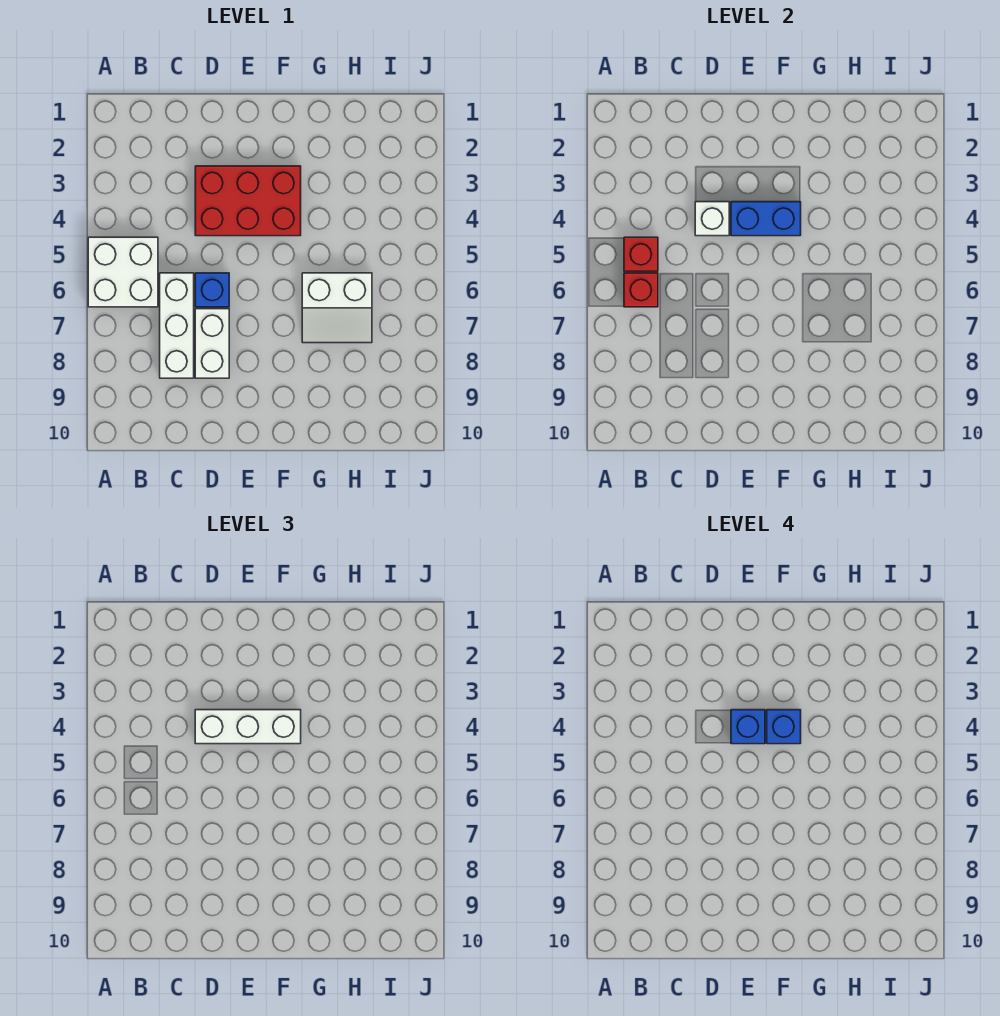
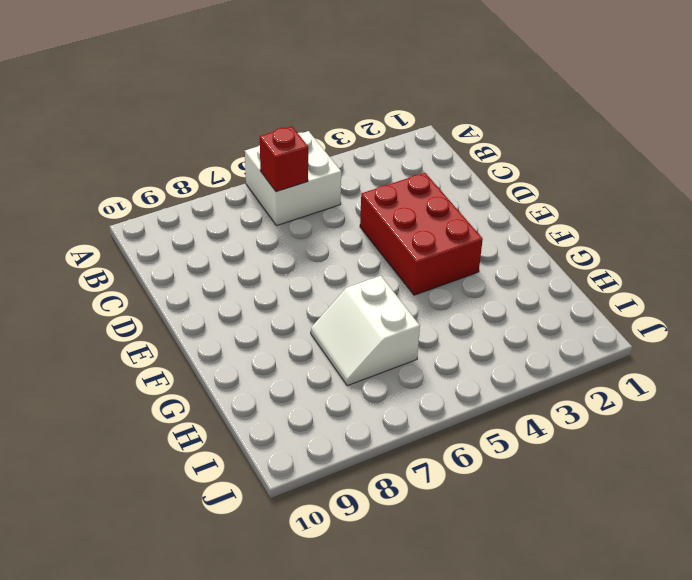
none -> white 1x3 brick [160,273,194,378]
none -> blue 1x1 brick [195,273,229,307]
none -> white 1x2 brick [195,309,229,378]

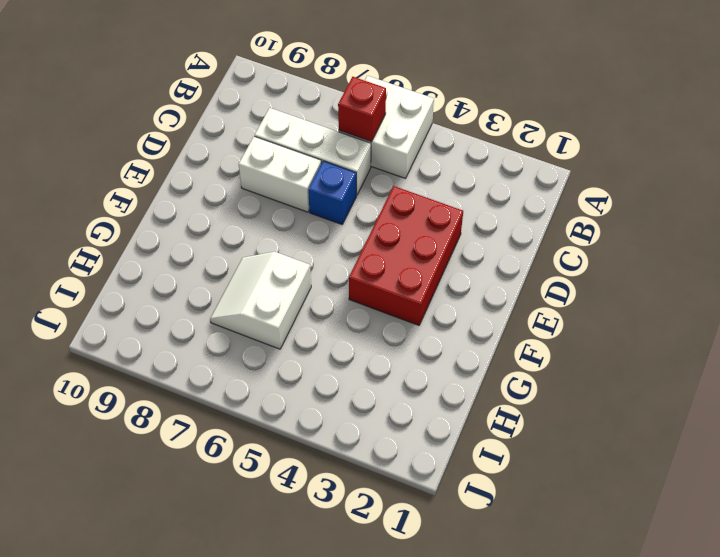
none -> red 1x1 brick [624,237,658,271]
none -> white 1x1 brick [695,202,729,236]
none -> blue 1x2 brick [731,202,801,236]

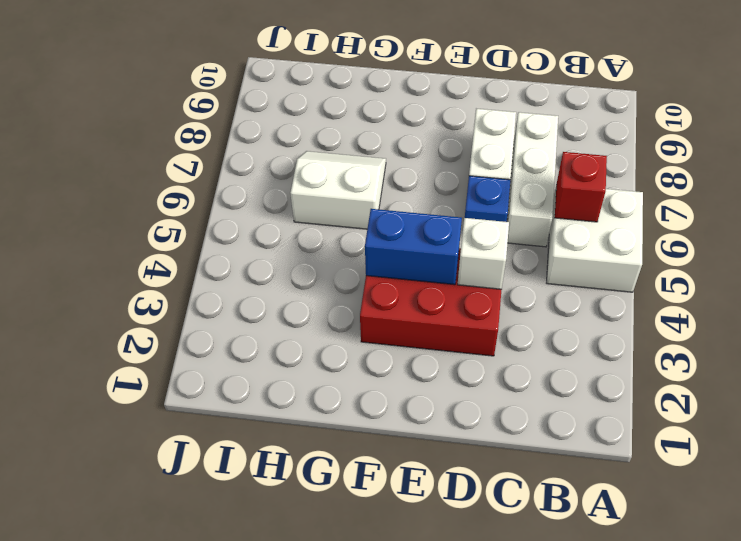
none -> red 1x1 brick [624,237,658,271]
none -> white 1x3 brick [195,710,301,744]
none -> blue 1x1 brick [731,710,765,744]

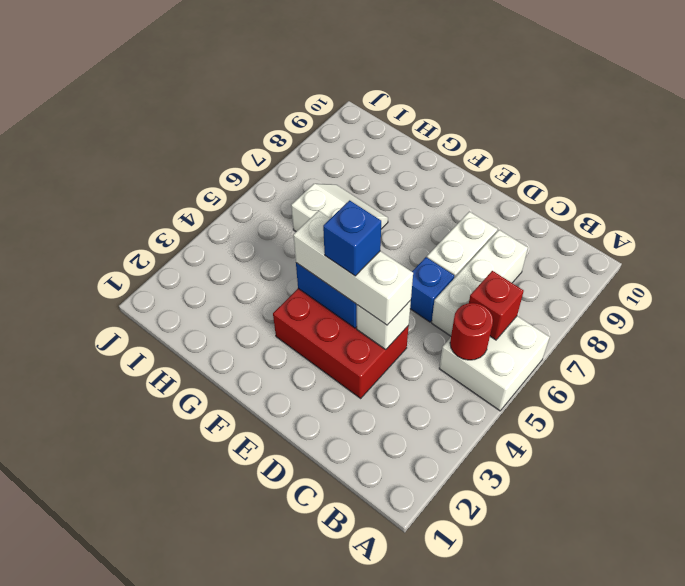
red 1x1 round brick [450,303,493,360] -> red 1x1 brick [624,237,658,271]
none -> blue 1x1 brick [767,710,801,744]

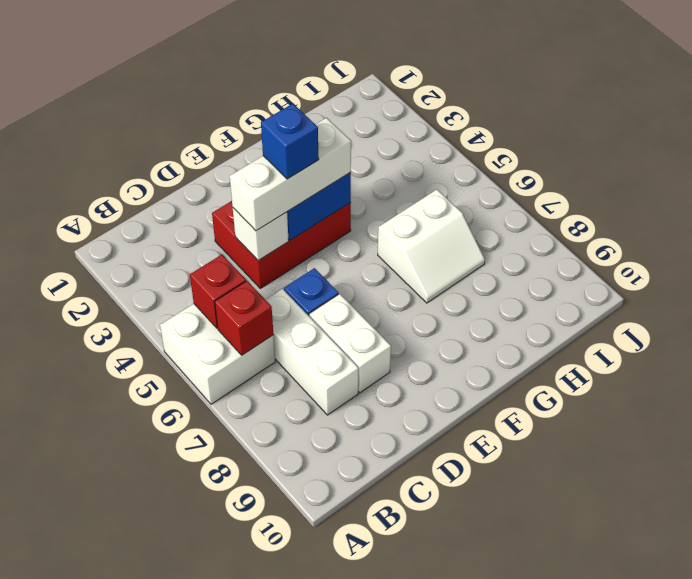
none -> blue 1x1 brick [767,710,801,744]

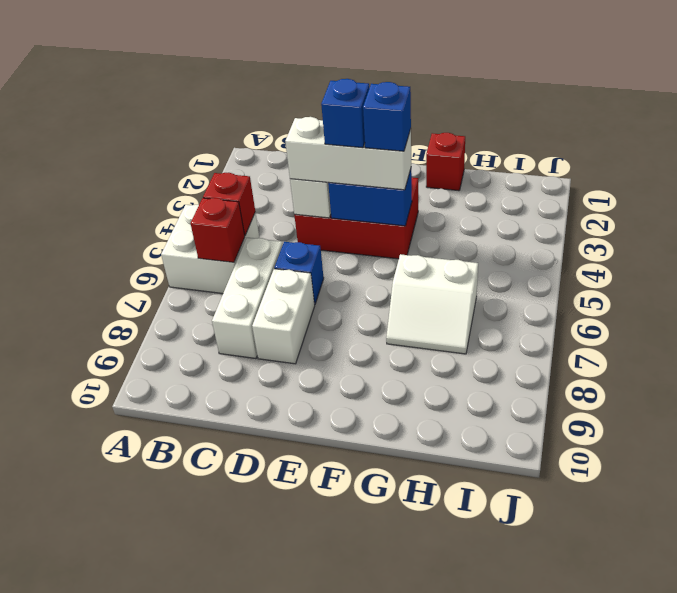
red 1x1 brick [426,133,465,191] -> none

